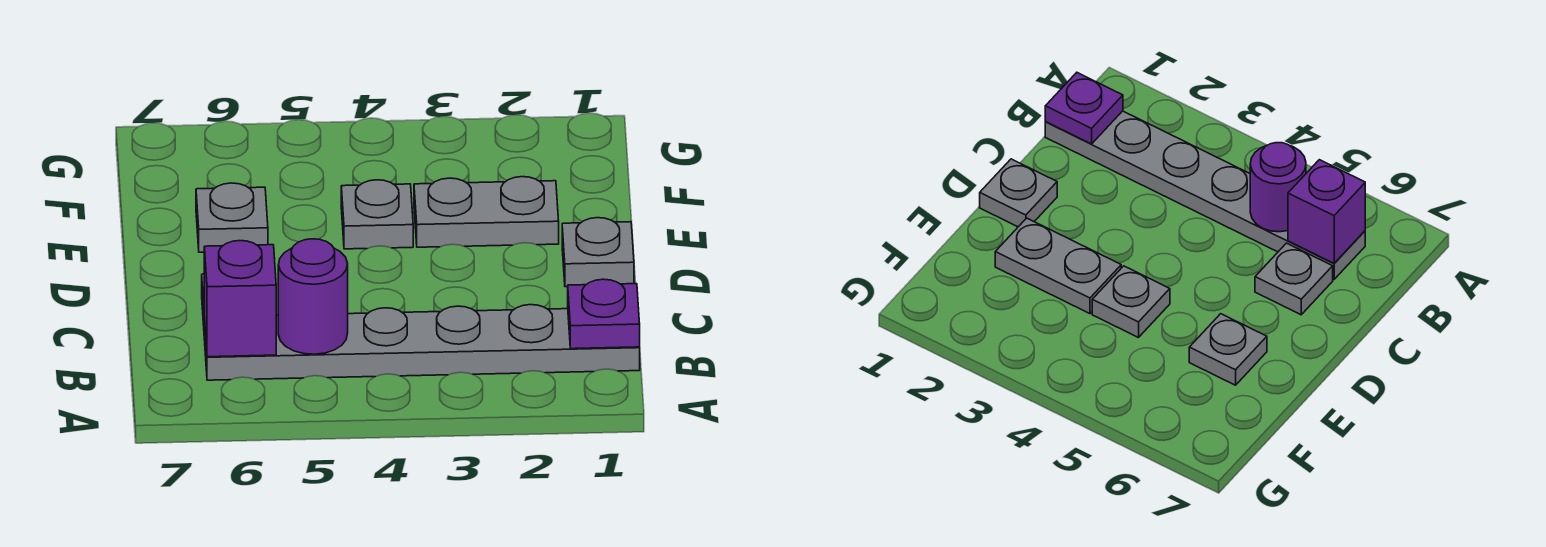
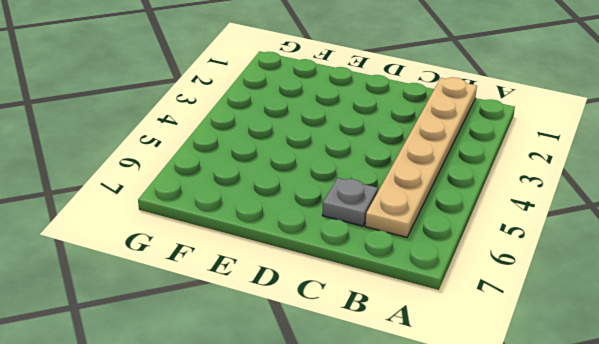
tan 1x6 plate [365,77,477,237] -> grey 1x6 plate [204,305,640,380]
none -> grey 1x1 plate [562,218,634,287]
none -> grey 1x2 plate [414,177,559,247]

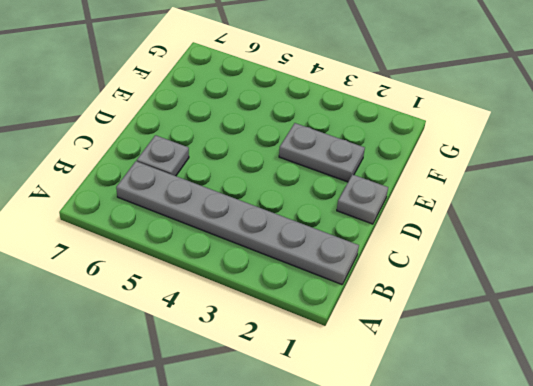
none -> grey 1x1 plate [341,180,413,249]
none -> grey 1x1 plate [196,183,268,252]

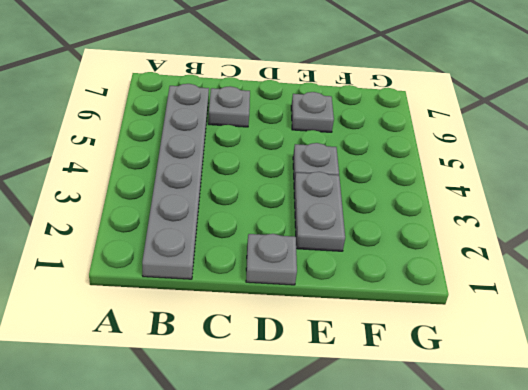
none -> purple 1x1 plate [568,279,640,349]
none -> purple 1x1 round brick [278,239,348,354]

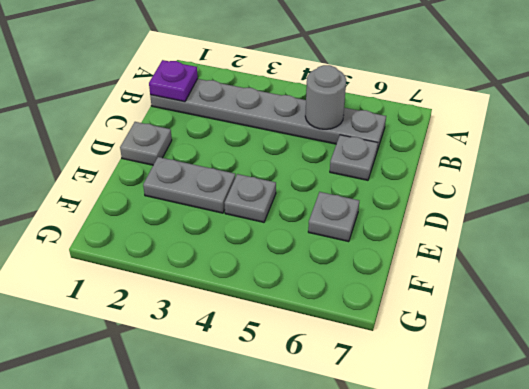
grey 1x1 round brick [305,65,346,129] -> purple 1x1 round brick [278,239,348,354]
none -> purple 1x1 brick [204,241,276,357]

